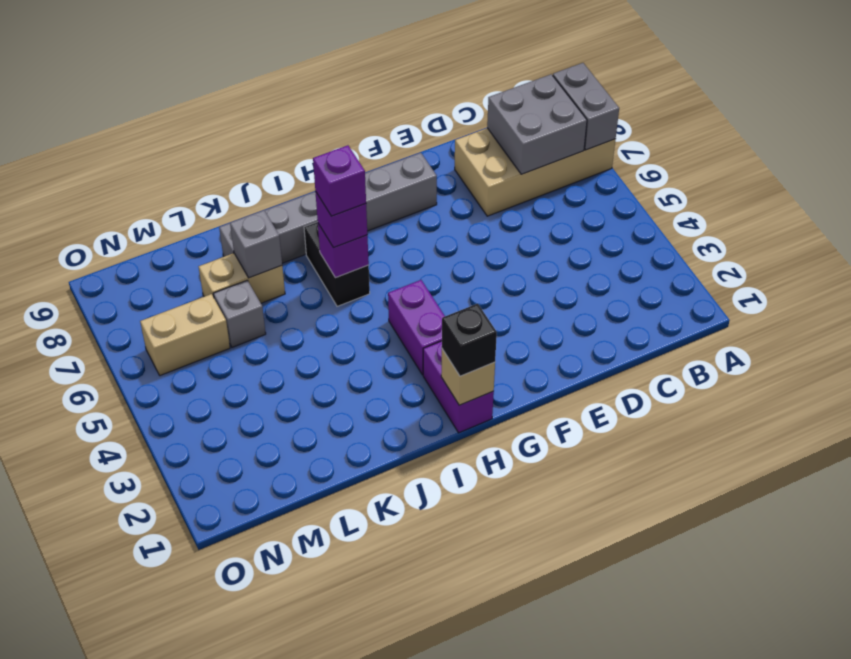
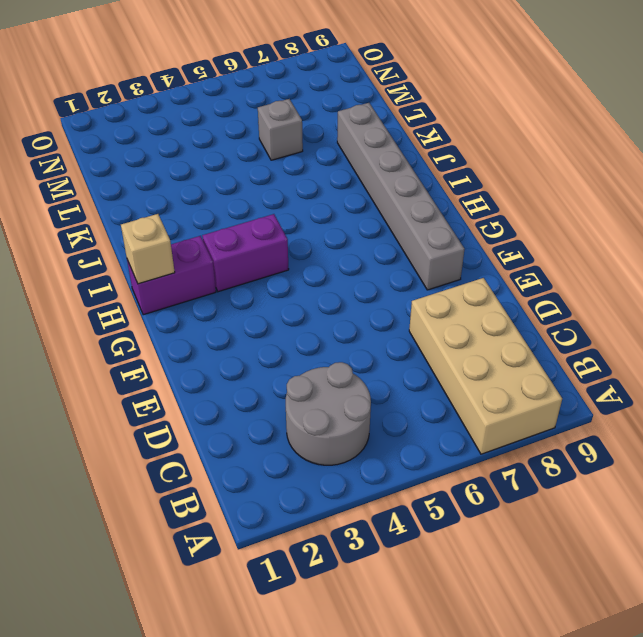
grey 2x2 round brick [286,362,371,465] -> none
none -> black 1x2 brick [304,222,370,306]
none -> tan 1x2 brick [199,253,285,303]
none -> tan 1x2 brick [140,294,230,376]

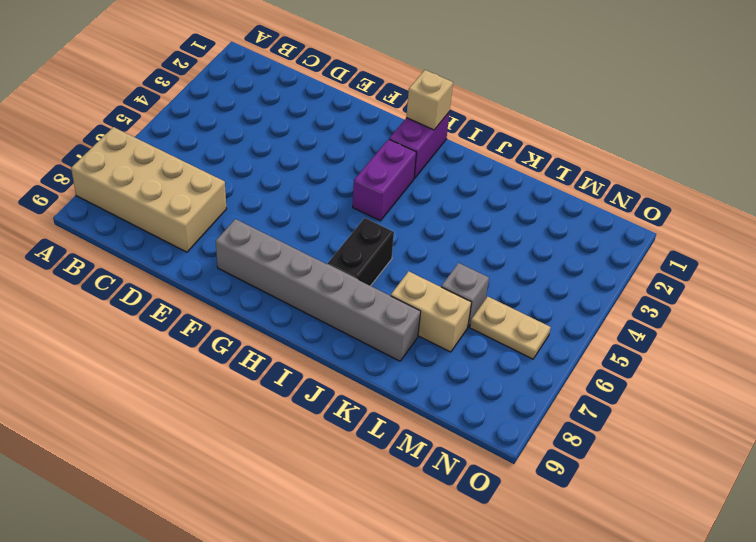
tan 1x2 plate [470,297,551,359] -> tan 1x2 brick [140,294,230,376]
none -> grey 1x2 brick [553,63,619,150]
none -> grey 2x2 brick [487,74,587,174]
none -> purple 1x1 brick [318,224,369,278]

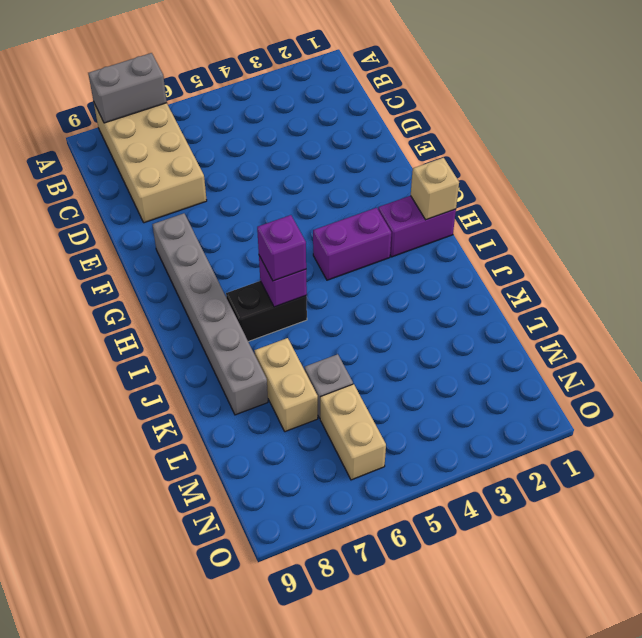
none -> grey 2x2 brick [487,74,587,174]
none -> grey 1x1 brick [230,210,282,278]
none -> black 1x1 brick [442,304,497,376]

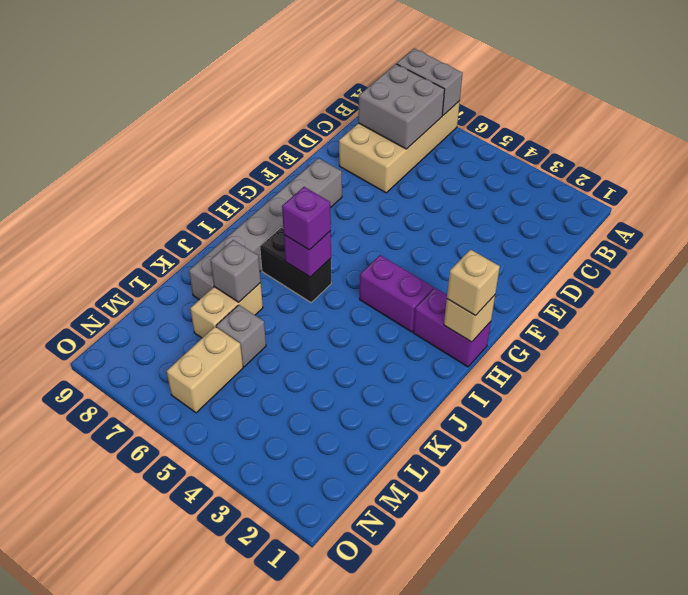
tan 1x1 brick [447,250,500,316] -> black 1x1 brick [442,304,497,376]
none -> purple 1x1 brick [313,145,366,216]

